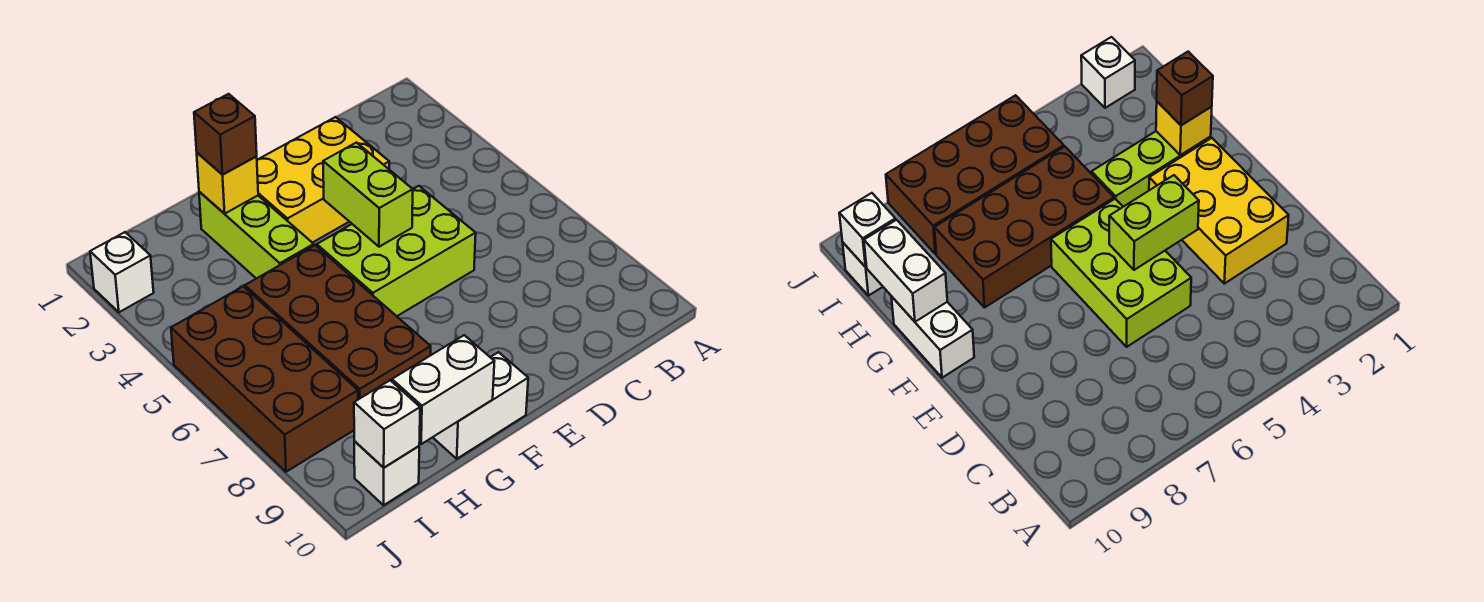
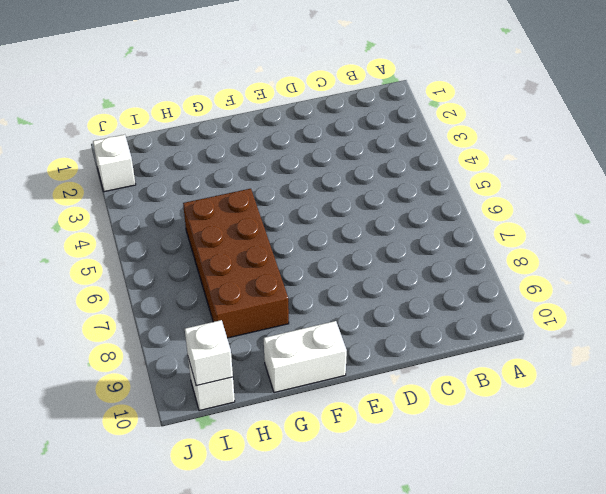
none -> yellow 2x3 brick [257,117,389,243]
none -> lime 2x3 brick [317,186,476,316]
none -> lime 1x3 brick [199,192,314,279]

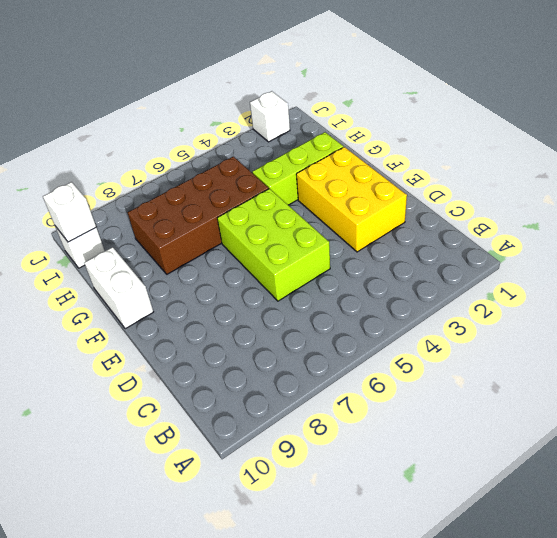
none -> brown 2x4 brick [171,286,358,472]
none -> lime 1x2 brick [323,143,413,247]
none -> yellow 1x1 brick [197,153,258,213]

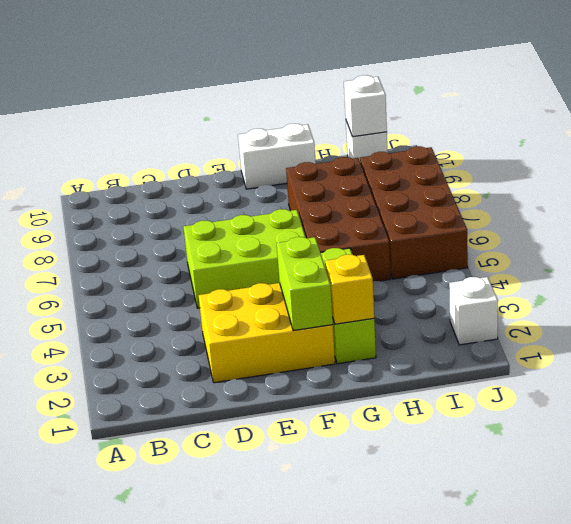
lime 1x2 brick [277,237,333,331] -> lime 1x2 brick moved to [323,143,413,247]
none -> white 1x2 brick [392,335,494,444]
none -> brown 1x1 brick [194,94,257,175]

